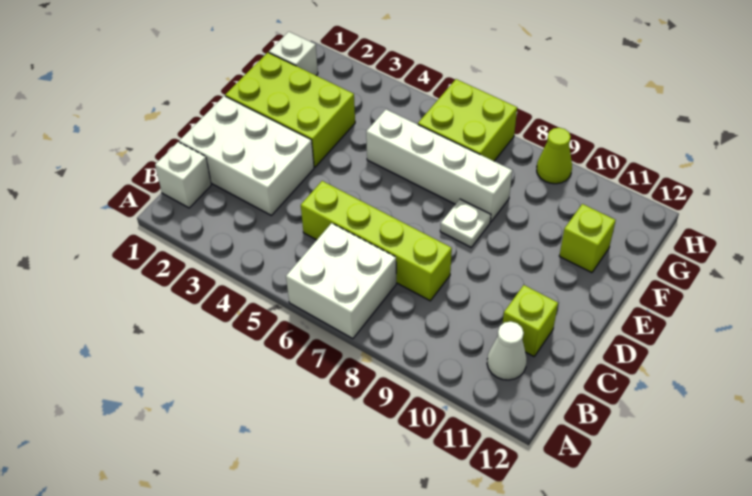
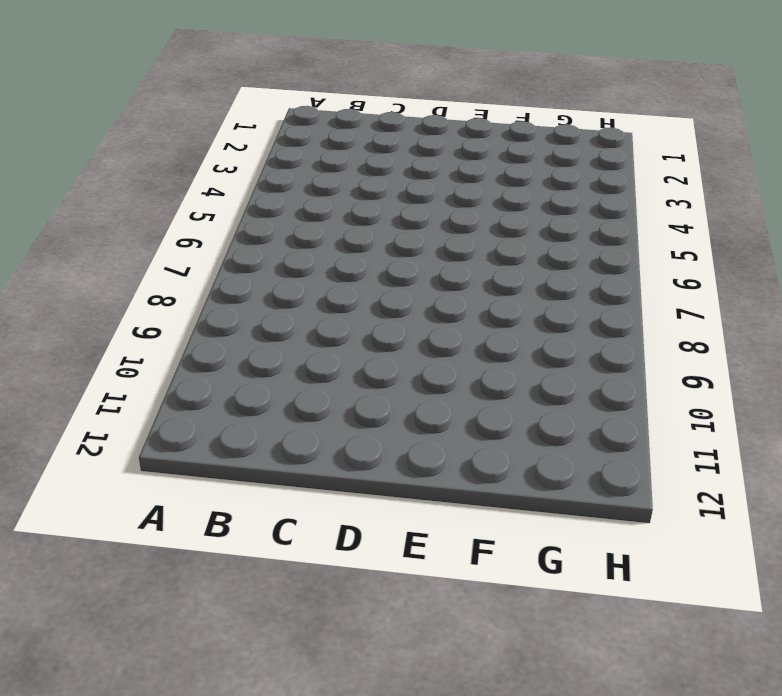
none -> white 2x2 brick [286,223,396,339]
none -> white 1x1 brick [155,142,211,208]
none -> white 1x1 cone [487,321,527,380]

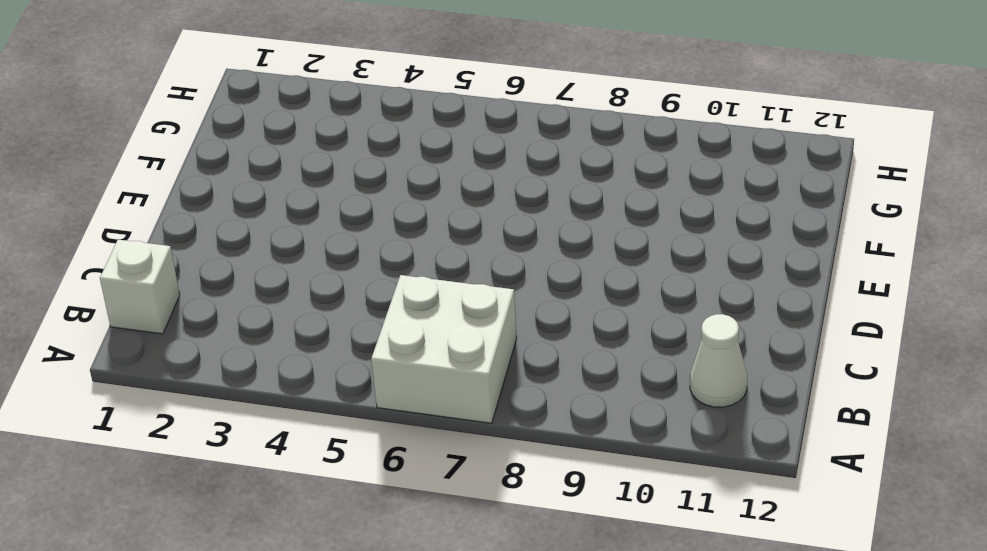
none -> white 2x3 brick [179,96,314,215]
none -> lime 1x4 brick [301,181,452,301]
none -> lime 1x1 brick [502,285,558,356]

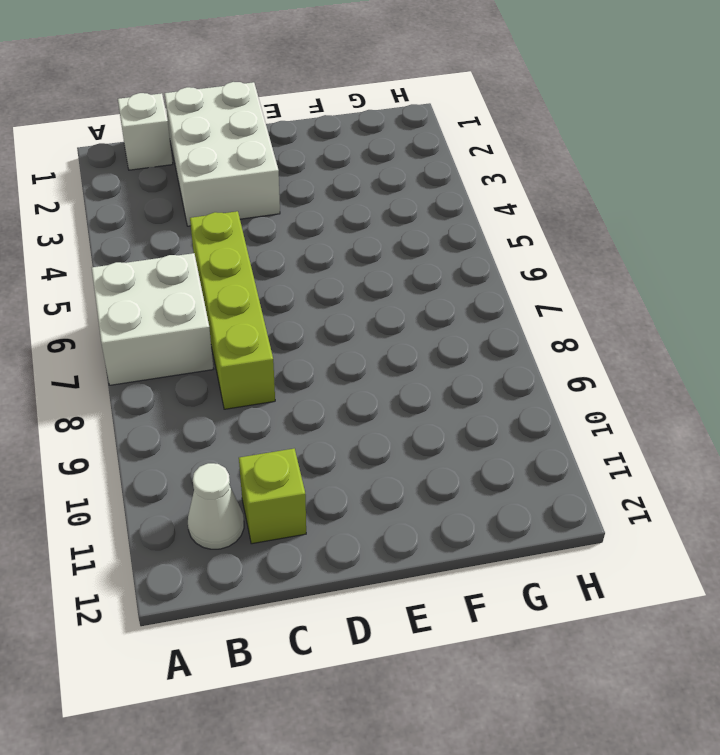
none -> lime 2x3 brick [225,53,355,167]
none -> white 1x1 plate [440,199,491,247]
none -> white 1x4 brick [366,109,512,222]

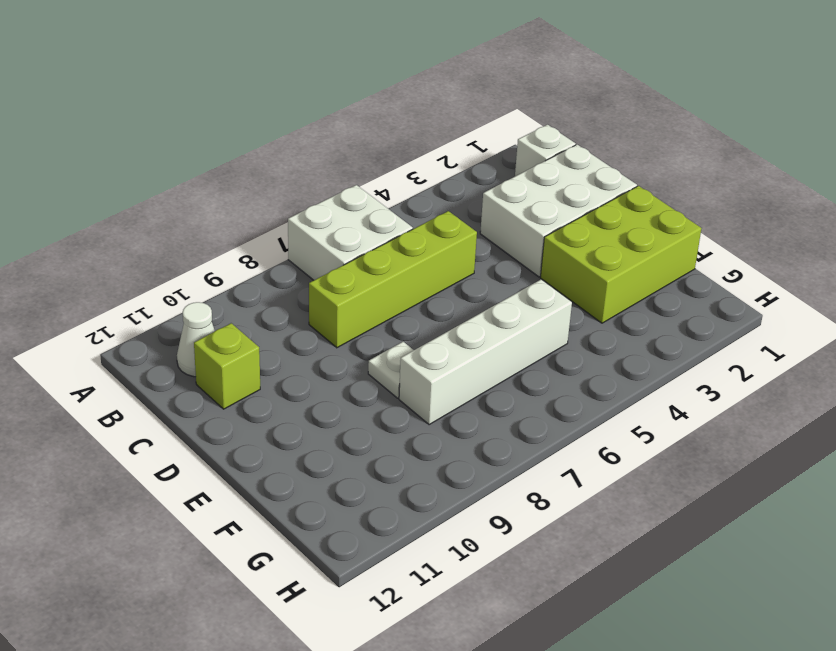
none -> lime 1x1 brick [559,204,616,273]
none -> white 1x1 brick [269,32,318,75]
none -> lime 2x2 brick [418,79,517,161]

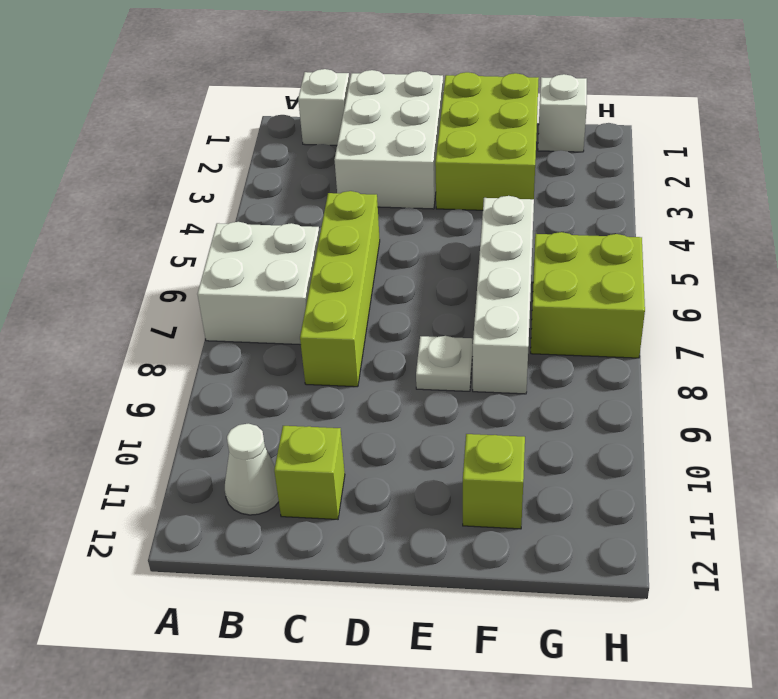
none -> lime 1x1 cone [537,128,572,184]

